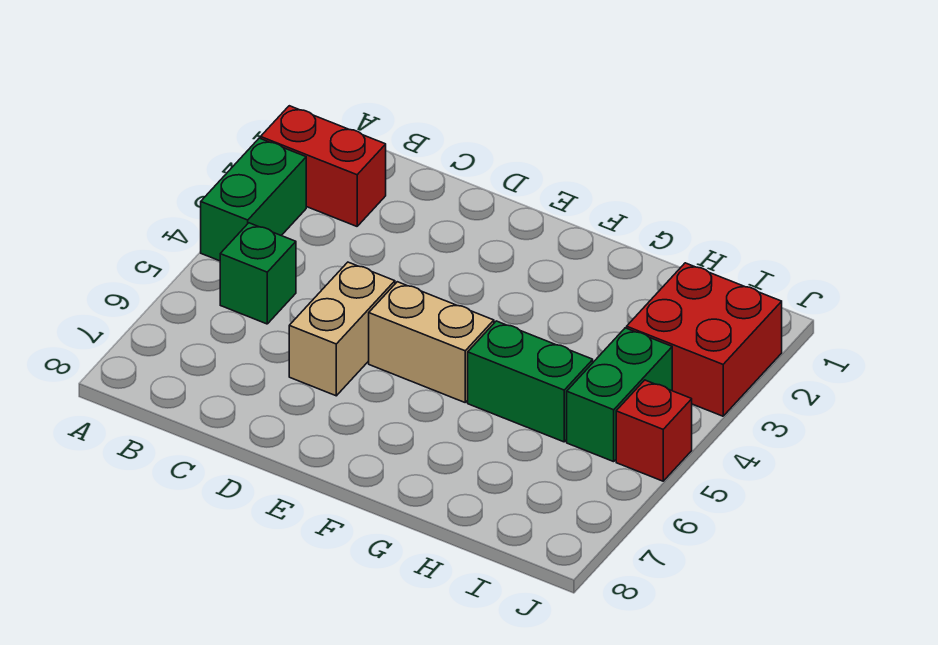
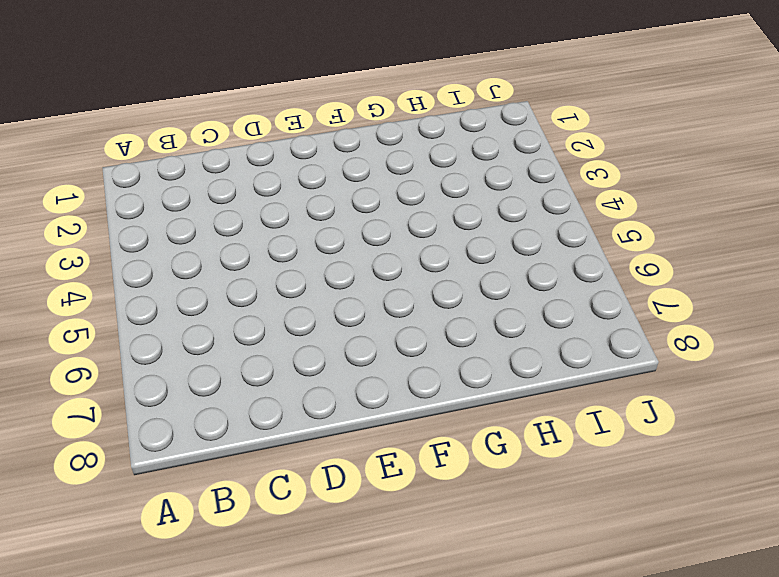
none -> red 1x2 brick [261,106,386,226]
none -> green 1x2 brick [201,138,306,261]

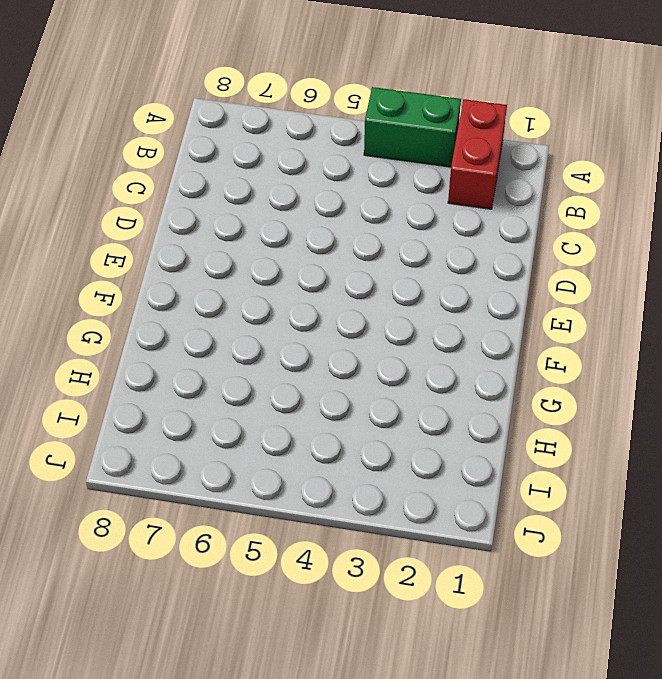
none -> green 1x1 brick [220,223,296,324]
none -> tan 1x2 brick [289,262,395,396]

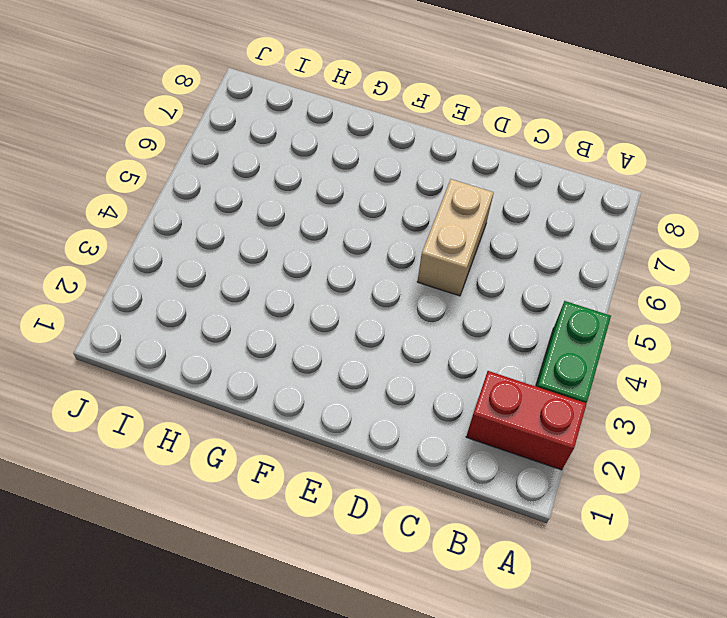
none -> green 1x1 brick [220,223,296,324]
none -> tan 1x2 brick [369,282,494,402]

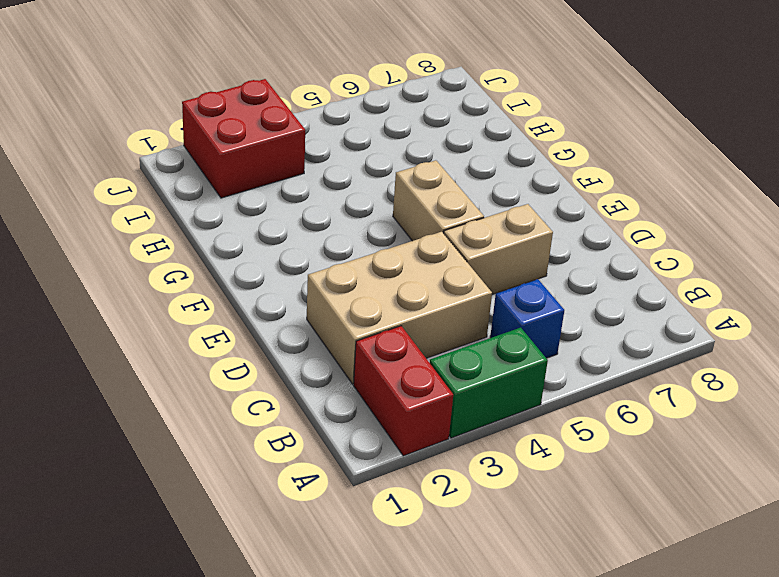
blue 1x1 brick [490,279,564,358] -> green 1x1 brick [220,223,296,324]
tan 2x3 brick [307,232,492,384] -> none
none -> green 1x2 brick [468,321,593,442]
none -> green 1x2 brick [567,328,672,462]

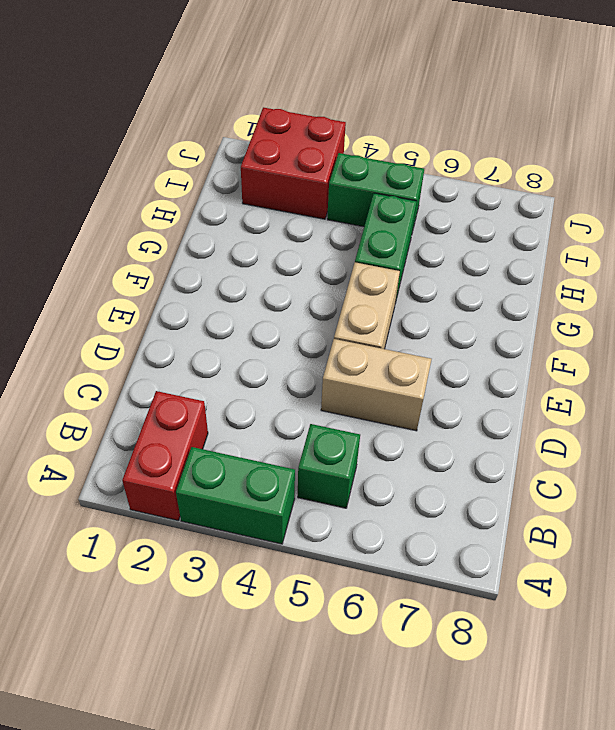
none -> red 1x1 brick [616,380,692,481]

